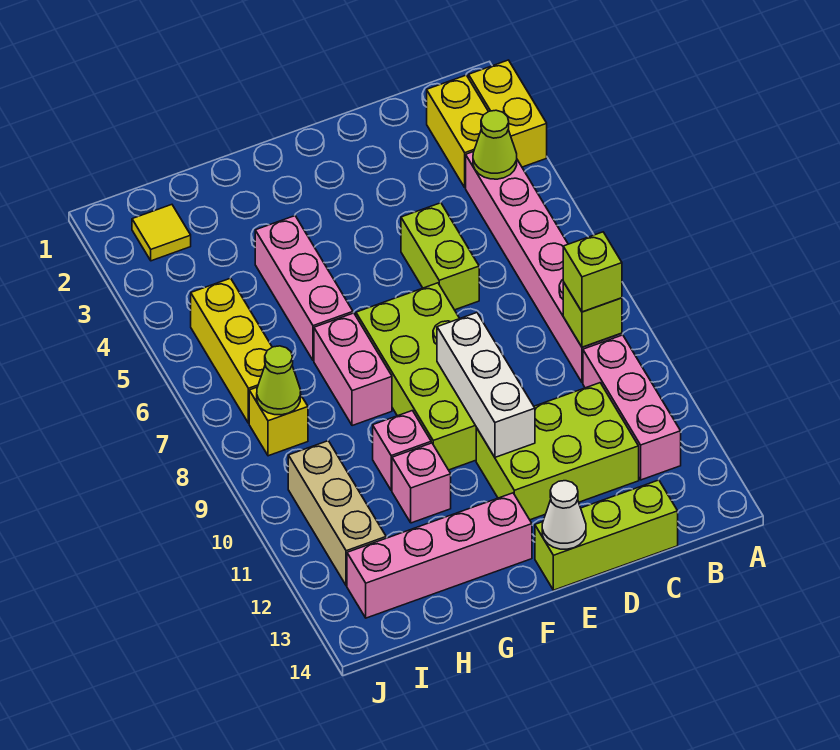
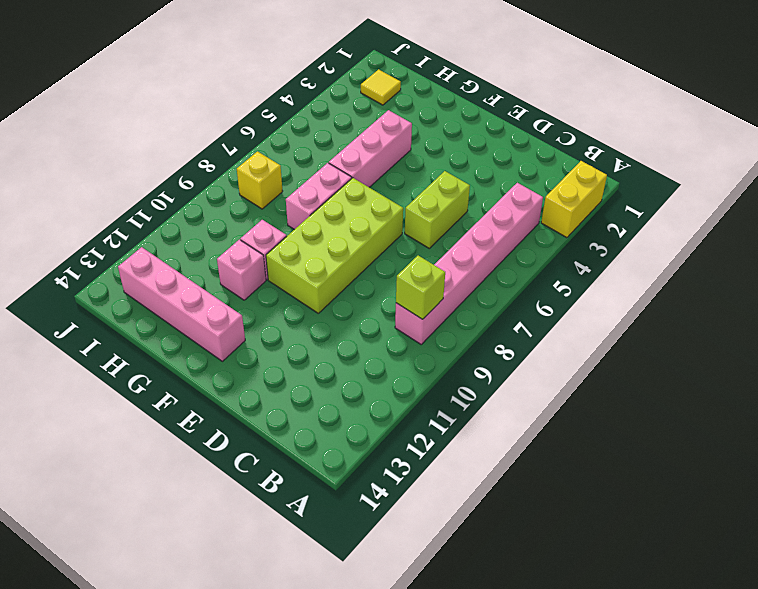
none -> yellow 1x2 brick [427,75,488,188]
none -> pink 1x3 brick [583,335,681,480]
none -> lime 2x3 brick [476,383,639,520]

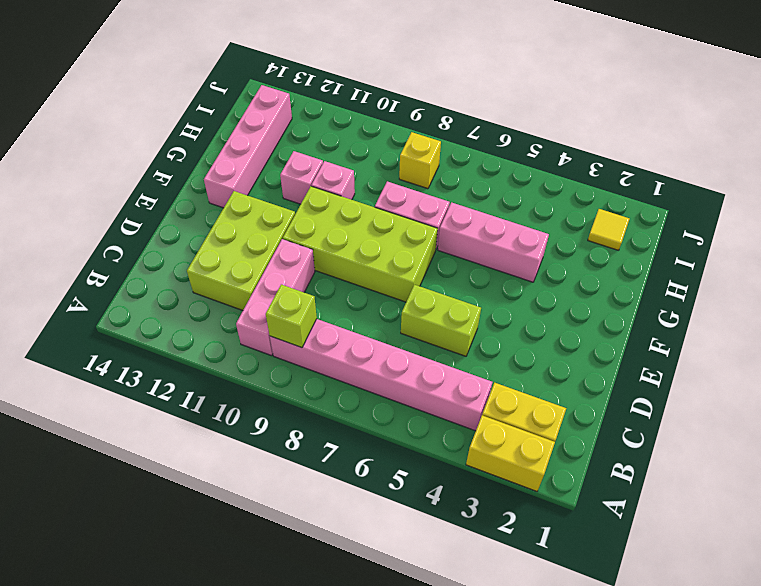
pink 1x3 brick [236,239,315,356] -> pink 1x3 brick turned to [583,335,681,480]
none -> lime 1x3 brick [535,480,678,590]
none -> yellow 1x3 brick [191,278,272,423]
none -> tan 1x3 brick [288,441,386,586]

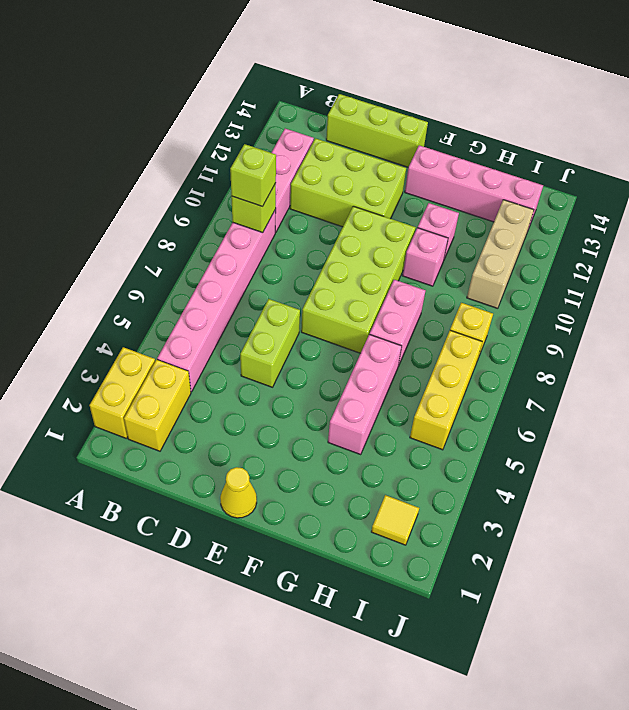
yellow 1x1 cone [220,467,257,518] -> none
none -> lime 1x1 cone [473,110,517,179]
none -> white 1x3 brick [437,313,535,457]
none -> white 1x1 cone [542,481,586,549]

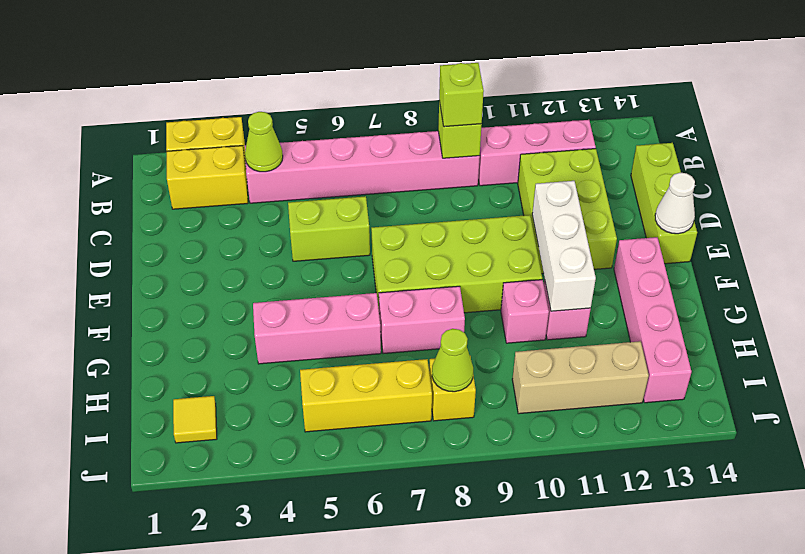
white 1x3 brick [532,181,596,311] -> white 1x3 brick turned to [437,313,535,457]

